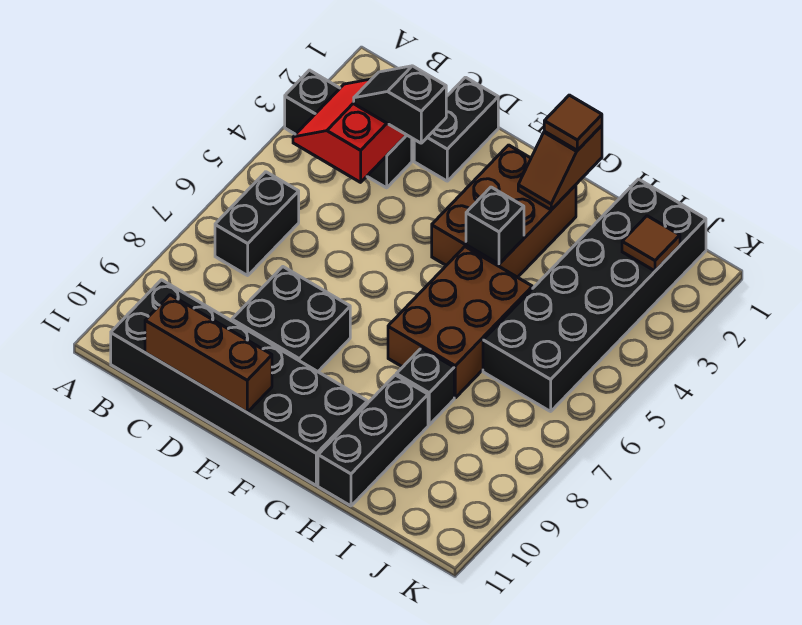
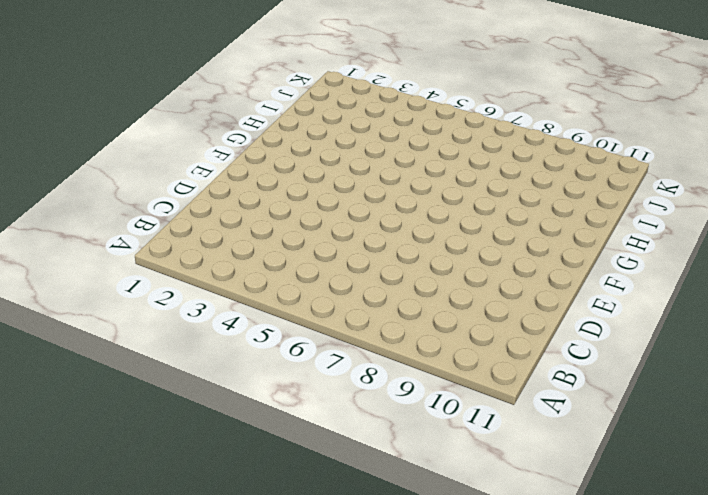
none -> black 1x3 brick [285,70,412,188]
none -> black 1x2 brick [215,172,299,275]
none -> black 2x6 brick [111,280,367,485]

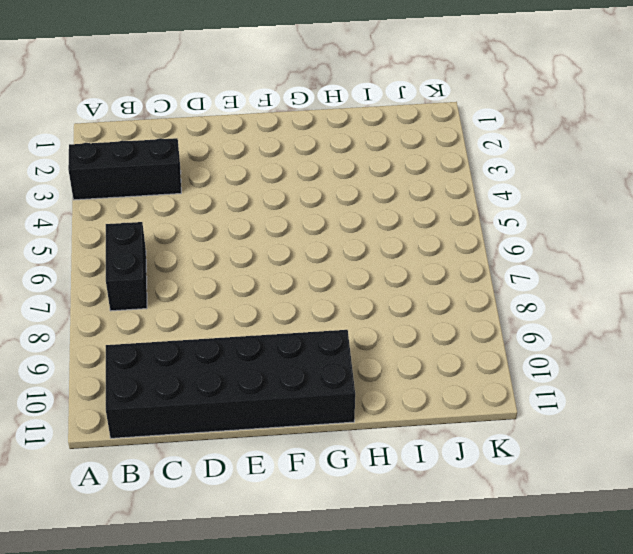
none -> black 1x2 brick [414,77,498,181]
none -> black 2x2 brick [232,267,350,372]
none -> brown 2x3 brick [432,145,576,277]

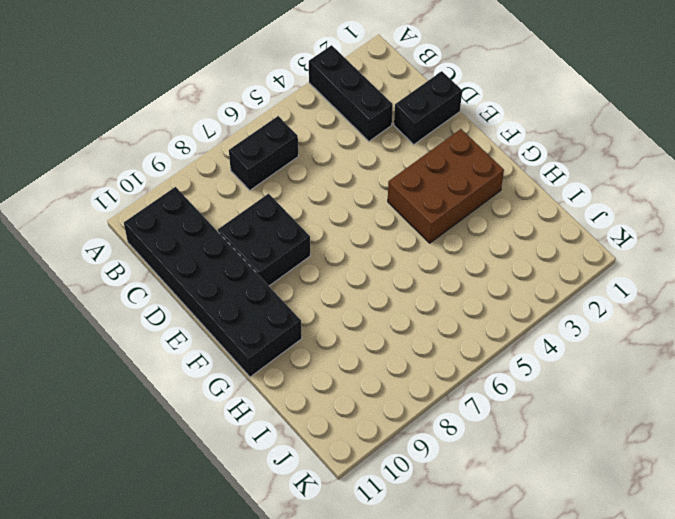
none -> brown 2x3 brick [388,247,532,398]
none -> black 1x1 brick [396,348,454,425]
none -> black 1x3 brick [318,375,428,506]

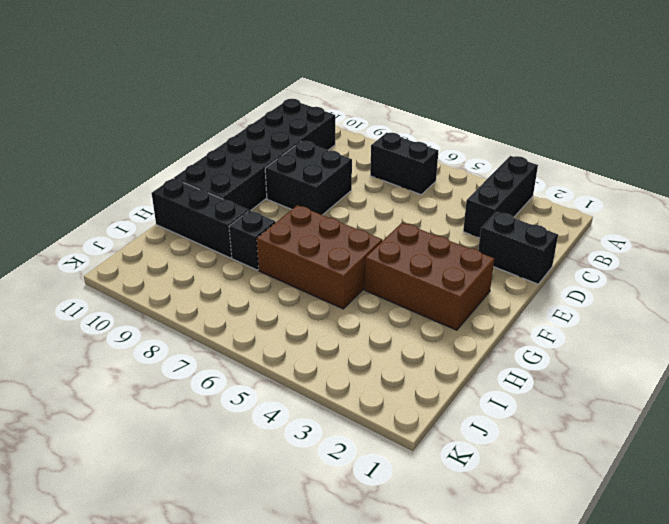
none -> black 2x6 brick [483,179,706,411]
none -> red 2x2 slope [293,79,406,182]
none -> brown 1x3 brick [145,295,272,412]

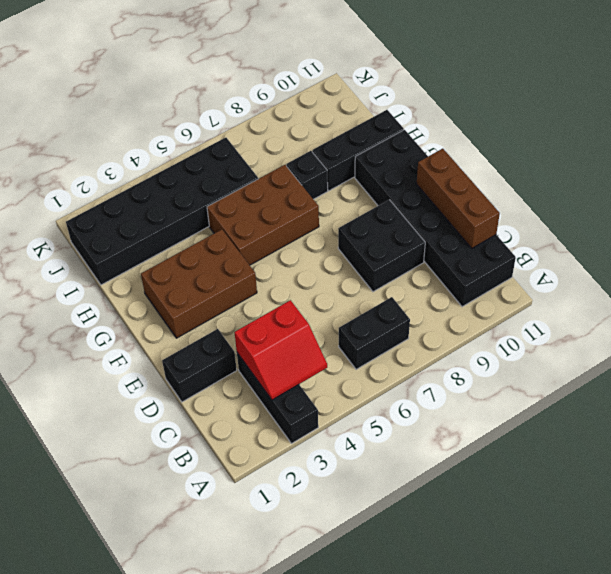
none -> brown 1x2 slope [518,126,602,210]
none -> black 1x1 brick [466,187,524,264]
none -> brown 1x1 tile [622,216,680,271]

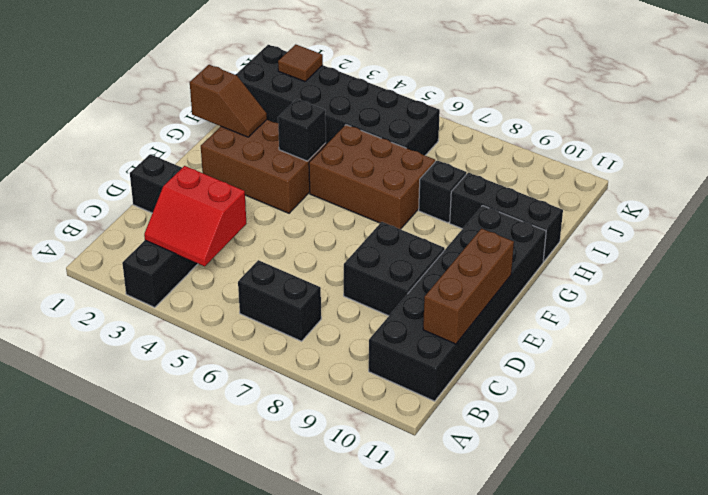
none -> black 1x2 slope [354,66,446,143]
none -> brown 1x1 tile [544,95,602,150]

